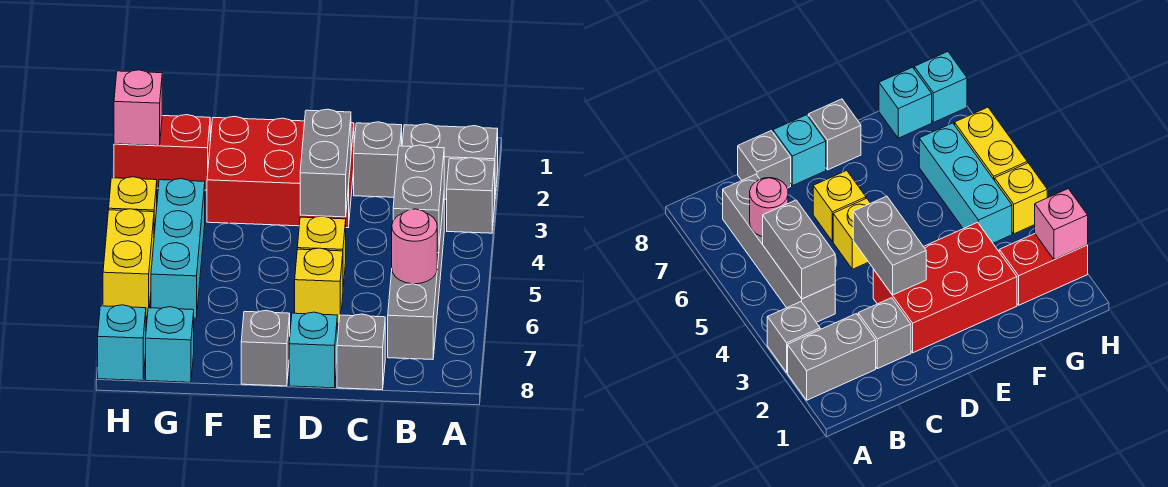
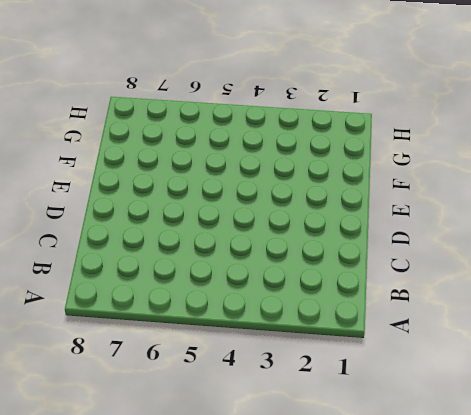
none -> grey 1x2 brick [402,124,498,199]
none -> grey 1x1 brick [447,158,495,233]
none -> grey 1x4 brick [388,198,444,360]

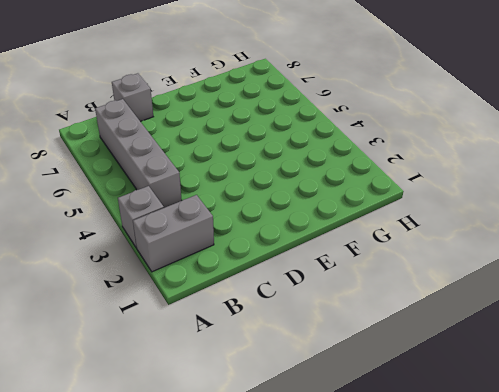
none -> grey 1x1 brick [354,122,402,197]
none -> red 2x3 brick [207,116,354,228]
none -> yellow 1x1 brick [297,216,346,287]

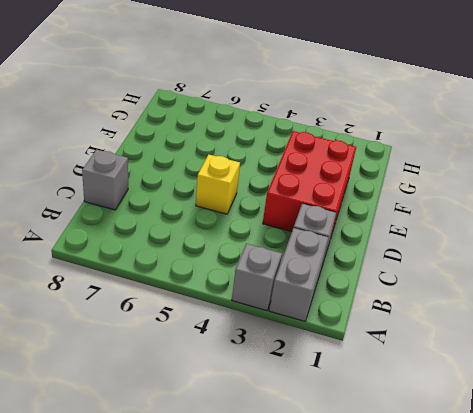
none -> grey 1x4 brick [388,198,444,360]
none -> yellow 1x1 brick [295,248,343,324]
none -> cyan 1x1 brick [289,312,337,388]

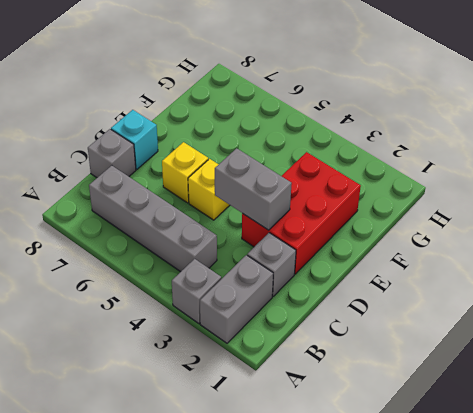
none -> grey 1x1 brick [241,310,290,386]
none -> red 1x2 brick [114,115,210,190]
none -> cyan 1x3 brick [151,179,205,318]

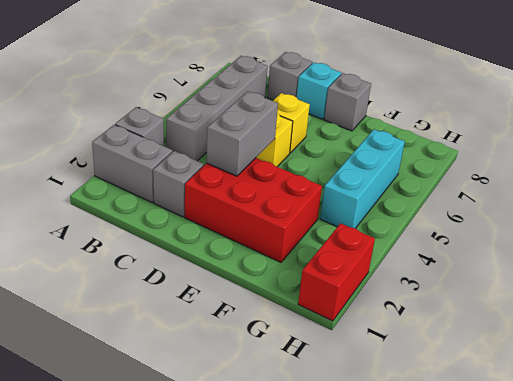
red 1x2 brick [298,223,375,321] -> red 1x2 brick turned to [114,115,210,190]
none -> cyan 1x1 brick [146,307,194,382]
none -> yellow 1x1 brick [109,177,157,233]
none -> yellow 1x2 brick [103,209,154,316]

